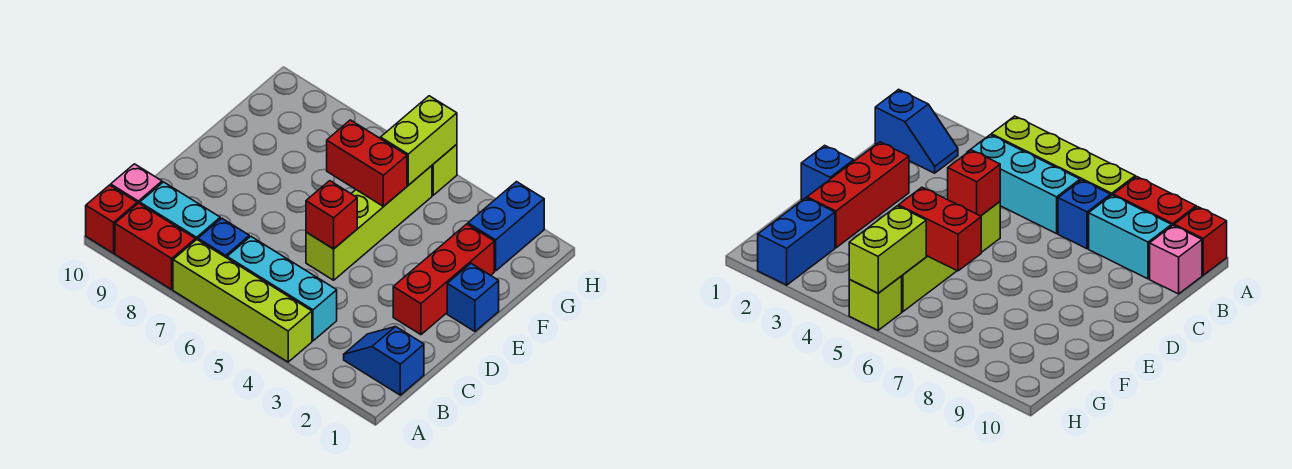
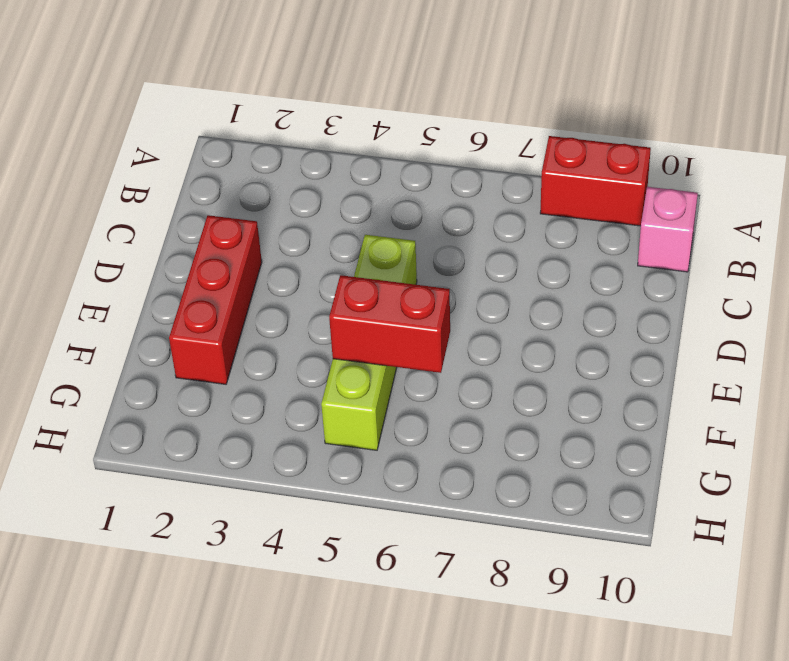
none -> lime 1x4 brick [173,240,312,362]
none -> red 1x1 brick [86,185,137,253]
none -> blue 1x2 slope [344,327,424,395]

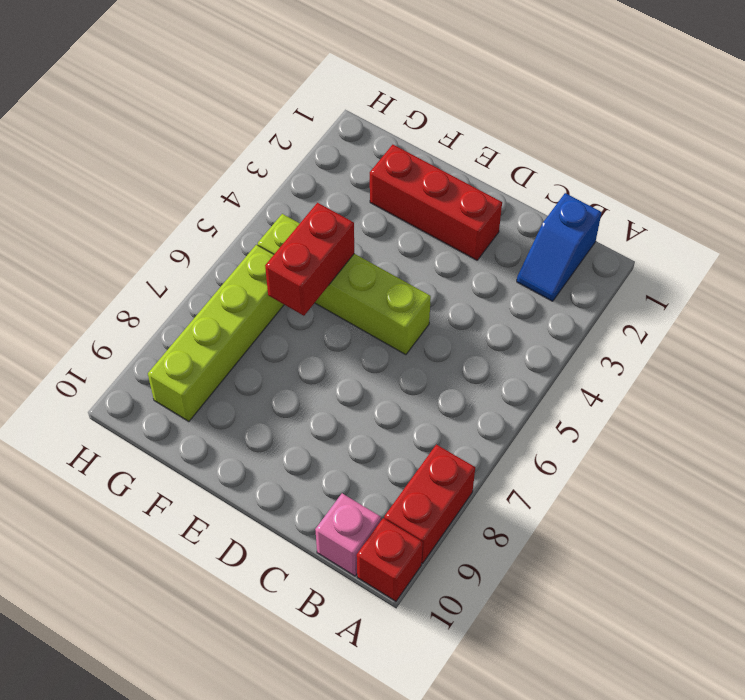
lime 1x4 brick [148,245,284,421] -> lime 1x4 brick moved to [173,240,312,362]
none -> cyan 1x3 brick [227,237,337,341]
none -> blue 1x1 brick [198,218,249,258]
none -> cyan 1x2 brick [140,182,220,240]

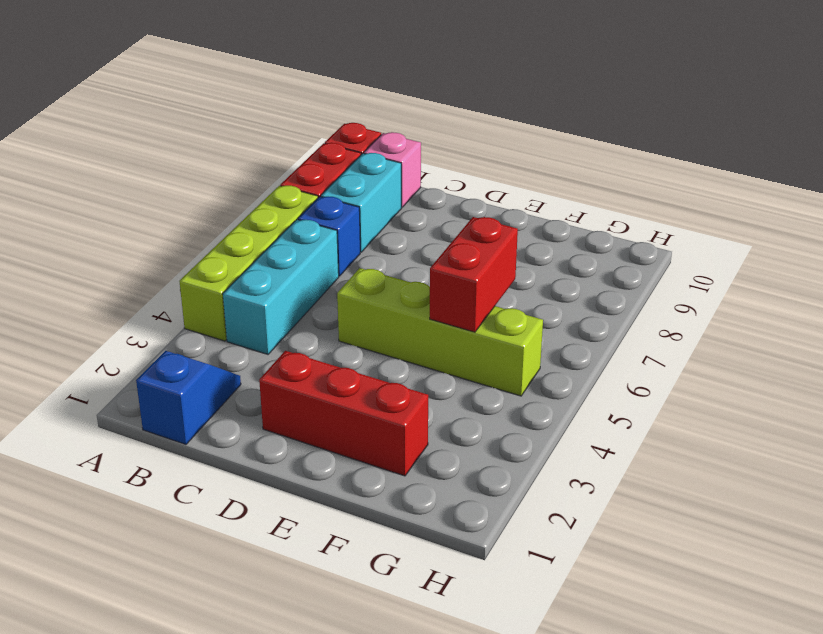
none -> blue 1x1 brick [447,264,499,331]
none -> blue 1x2 brick [468,182,544,271]
none -> lime 1x1 brick [432,144,457,195]

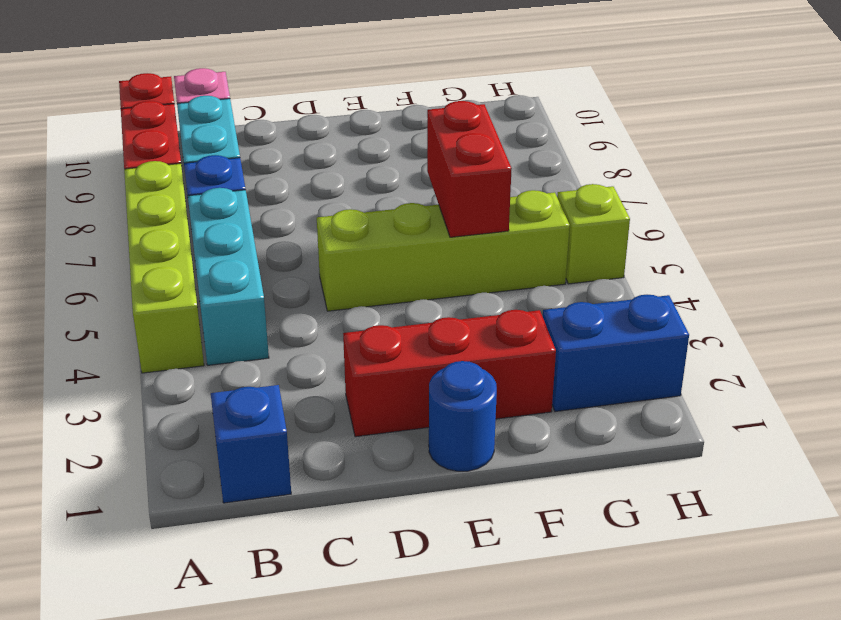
blue 1x1 round brick [429,361,497,471] -> blue 1x1 brick [447,264,499,331]
none -> red 1x1 brick [306,181,357,249]
none -> lime 1x2 brick [381,96,457,185]

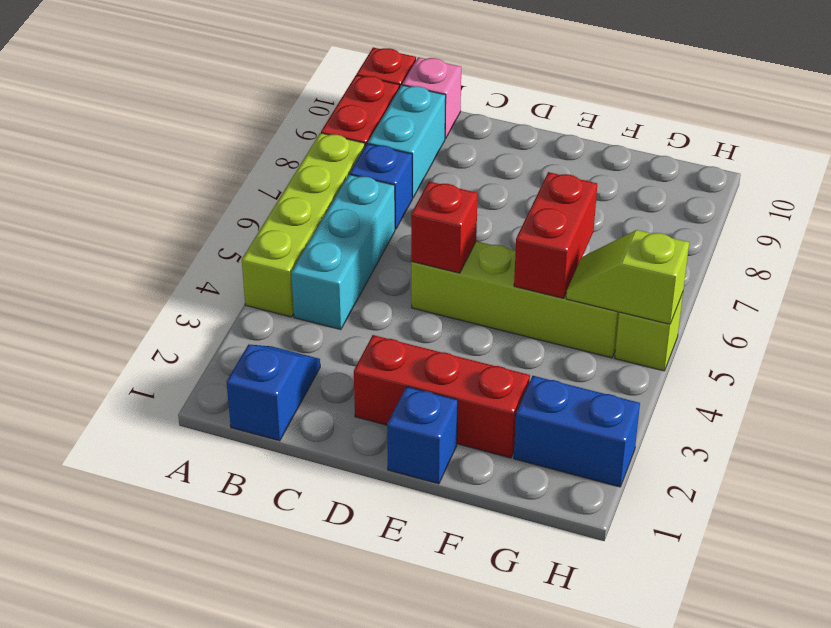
lime 1x2 slope [566,230,689,324] -> lime 1x2 brick [381,96,457,185]

